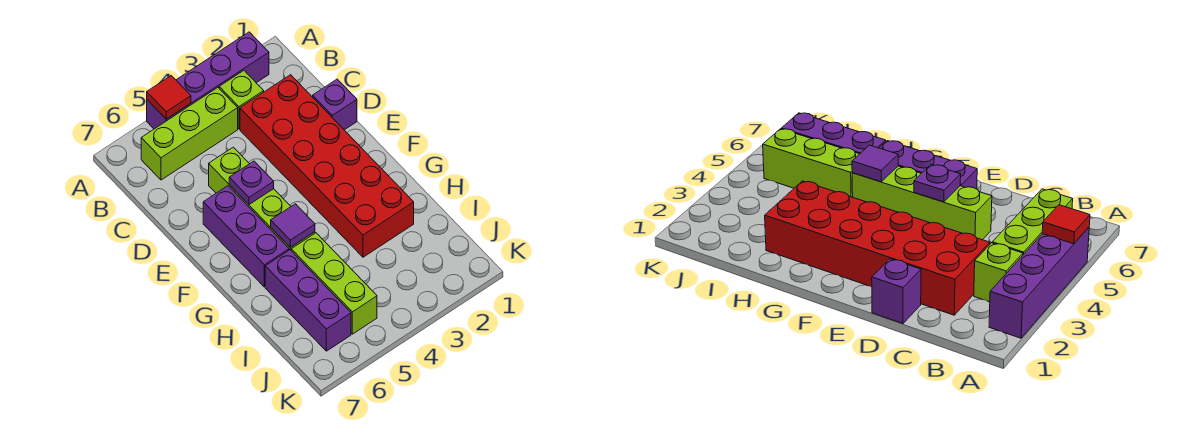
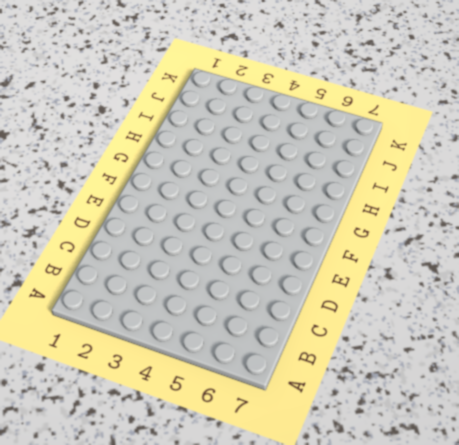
none -> purple 1x4 brick [147,32,269,129]
none -> lime 1x1 brick [219,71,264,129]
none -> lime 1x3 brick [141,88,238,180]

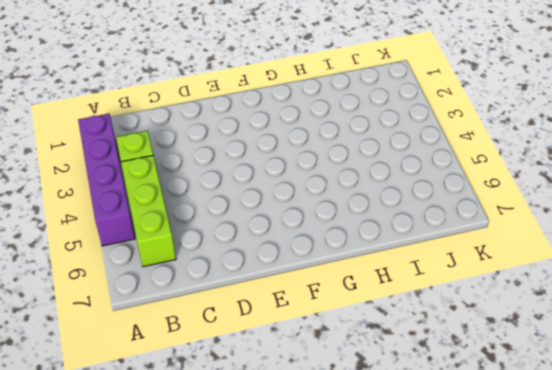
none -> red 2x6 brick [240,75,414,257]
none -> purple 1x1 brick [313,79,357,130]
none -> lime 1x4 brick [209,147,315,250]

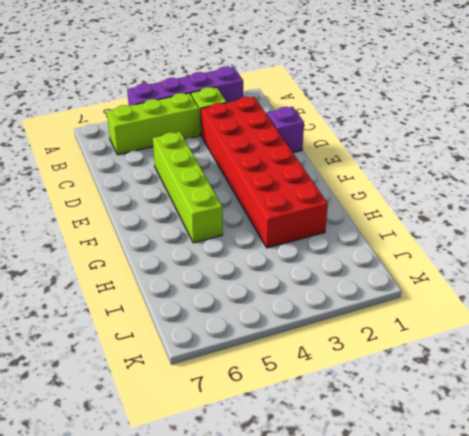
none -> purple 1x3 brick [203,186,289,287]
none -> lime 1x3 brick [291,233,377,334]
none -> purple 1x3 brick [265,250,351,351]

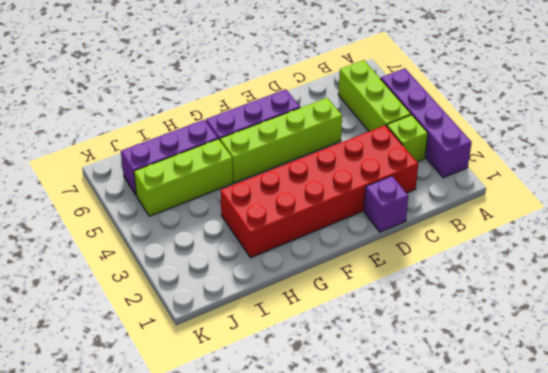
none -> red 1x1 tile [147,76,191,119]
none -> purple 1x1 plate [229,161,274,204]
none -> purple 1x1 tile [271,204,315,248]

